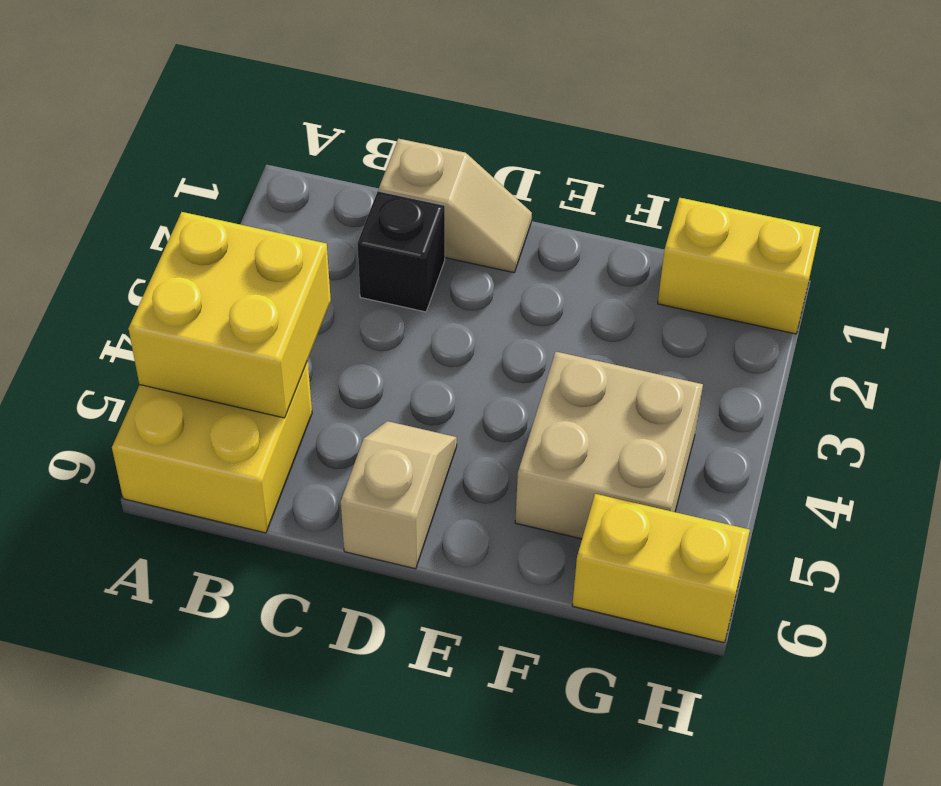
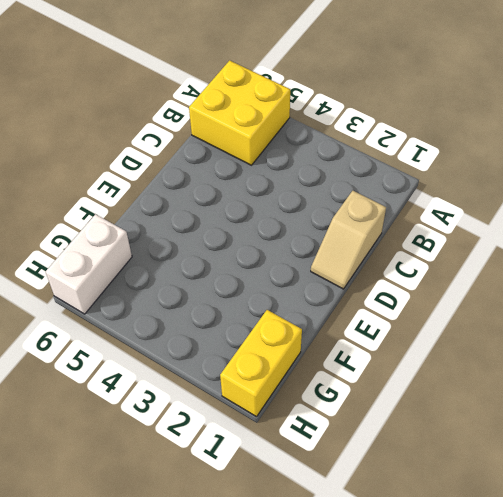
white 1x2 brick [45,214,132,314] -> yellow 1x2 brick [572,494,750,643]
none -> black 1x1 brick [357,191,445,312]
none -> tan 1x2 slope [341,421,457,569]

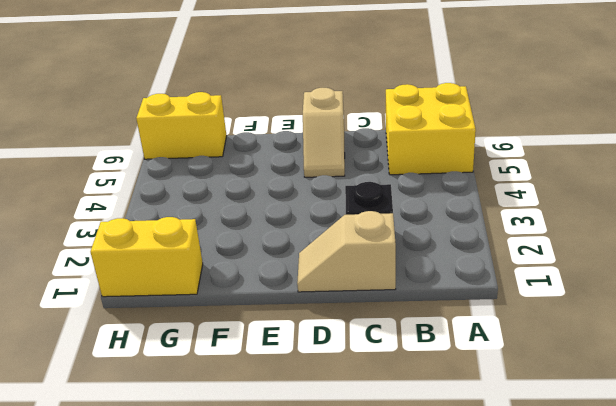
none -> tan 2x2 brick [515,352,703,539]
none -> yellow 2x2 brick [128,212,331,418]

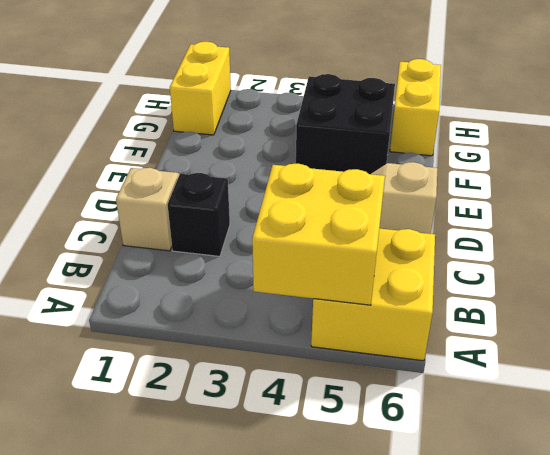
black 2x2 brick [296,74,395,174] -> tan 2x2 brick [515,352,703,539]

